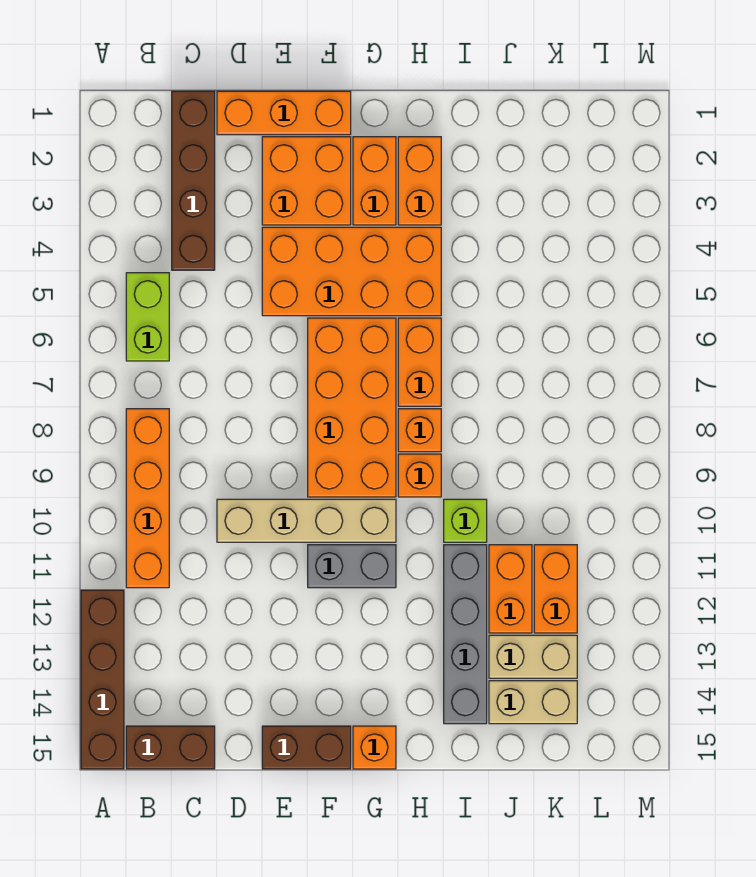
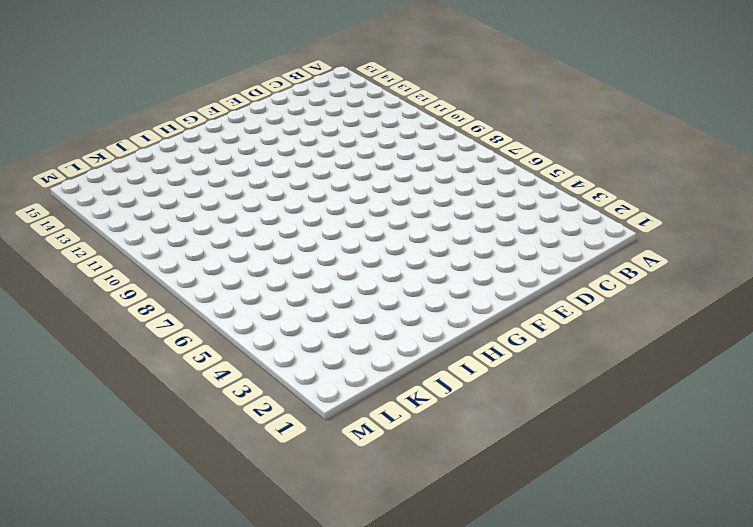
none -> brown 1x4 brick [81,590,124,769]
none -> lime 1x2 brick [126,273,169,361]
none -> orange 1x4 brick [126,409,169,588]

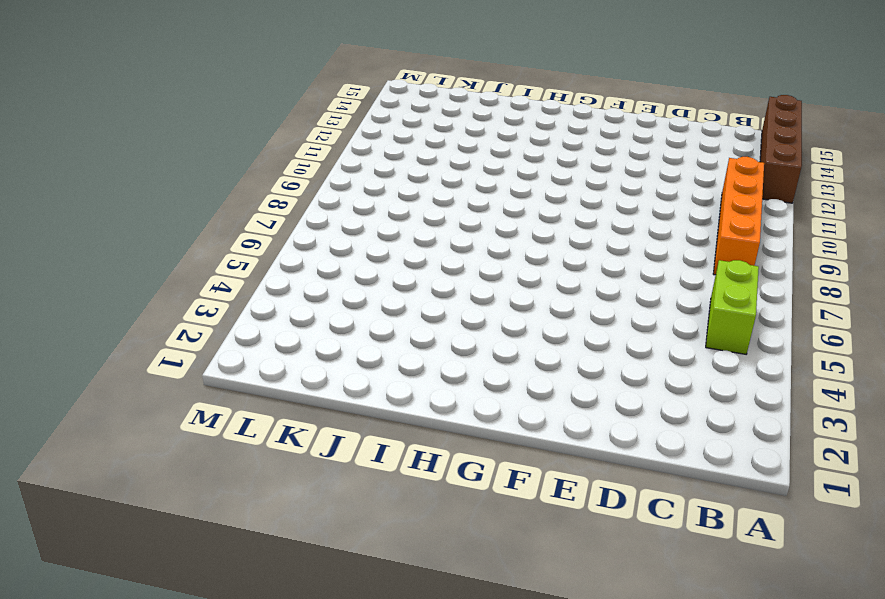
none -> brown 1x2 brick [126,726,215,769]
none -> brown 1x4 brick [172,91,215,270]
none -> orange 1x3 brick [217,91,351,135]

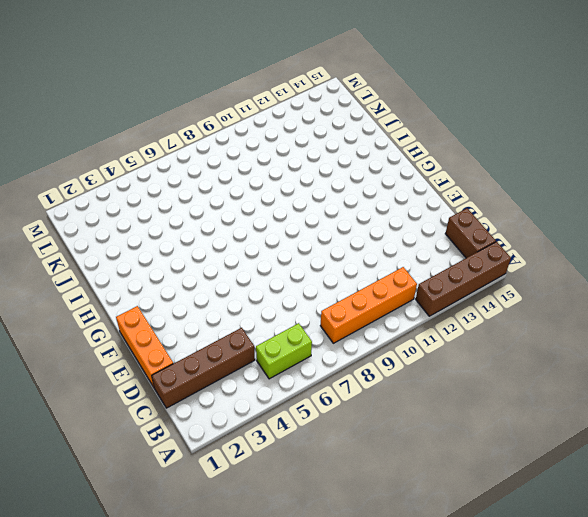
none -> tan 1x4 brick [217,499,396,542]
none -> orange 2x2 brick [262,137,351,225]
none -> orange 2x4 brick [262,227,441,316]

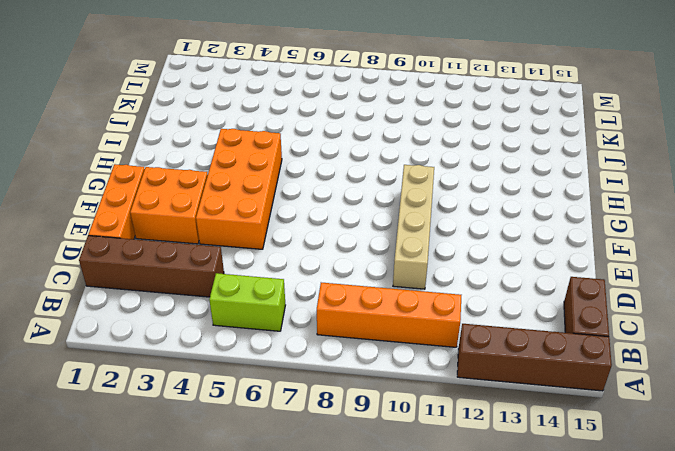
none -> brown 1x2 brick [262,726,351,769]
none -> orange 2x4 brick [308,318,396,497]
none -> grey 1x2 brick [308,545,396,588]

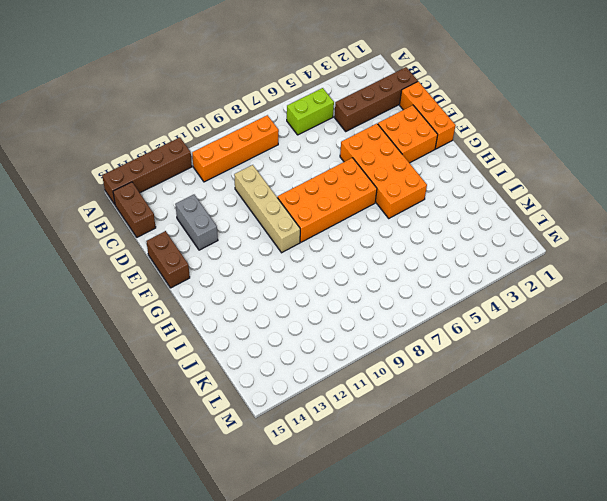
grey 1x2 brick [175,194,218,250] -> grey 1x2 brick moved to [308,545,396,588]
none -> orange 1x2 brick [353,137,396,225]
none -> orange 1x1 brick [353,726,396,769]
none -> orange 1x2 brick [398,137,441,225]

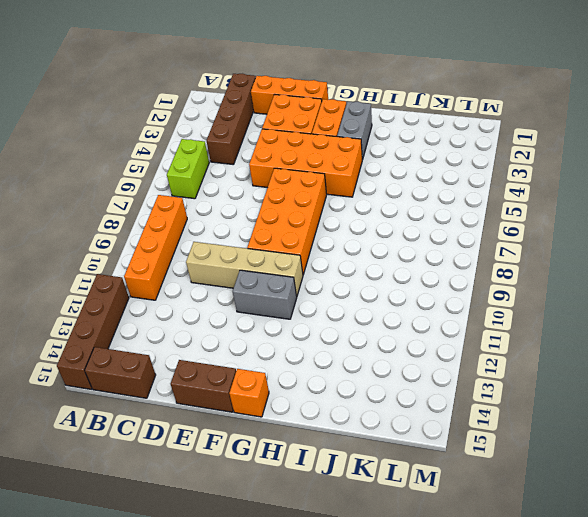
grey 1x2 brick [337,102,372,160] -> orange 1x2 brick [398,137,441,225]
none -> orange 1x2 brick [398,318,441,406]
none -> orange 1x1 brick [398,409,441,452]
none -> orange 1x1 brick [398,454,441,497]

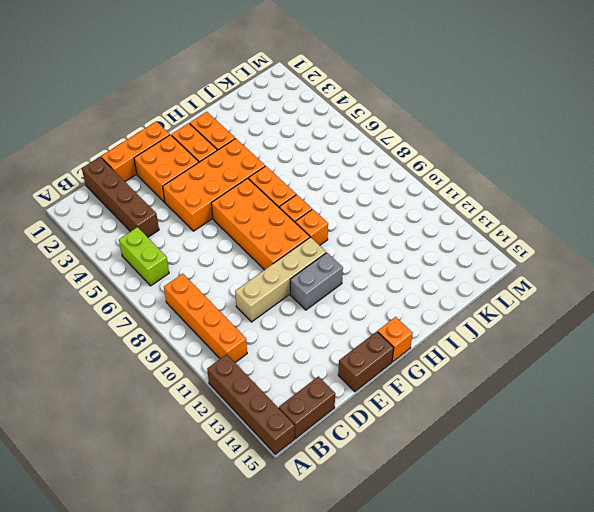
none -> lime 1x1 brick [444,499,487,542]
none -> grey 1x4 brick [444,545,487,724]
none -> orange 1x2 brick [489,545,532,633]

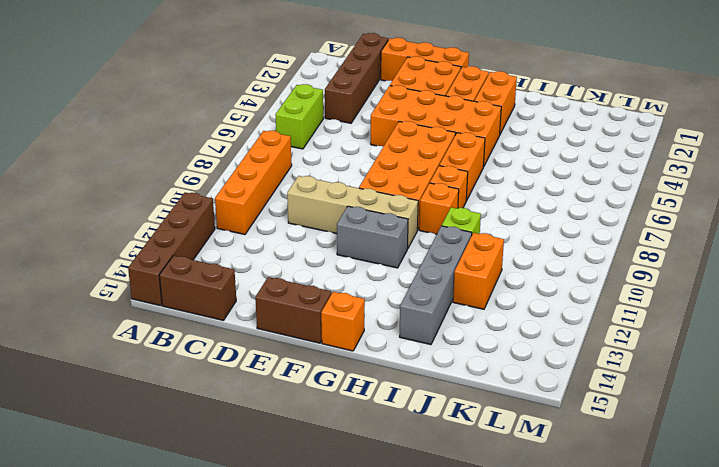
none -> tan 1x2 brick [489,635,577,678]
none -> tan 1x2 brick [489,681,577,724]
none -> orange 1x2 brick [534,545,577,633]

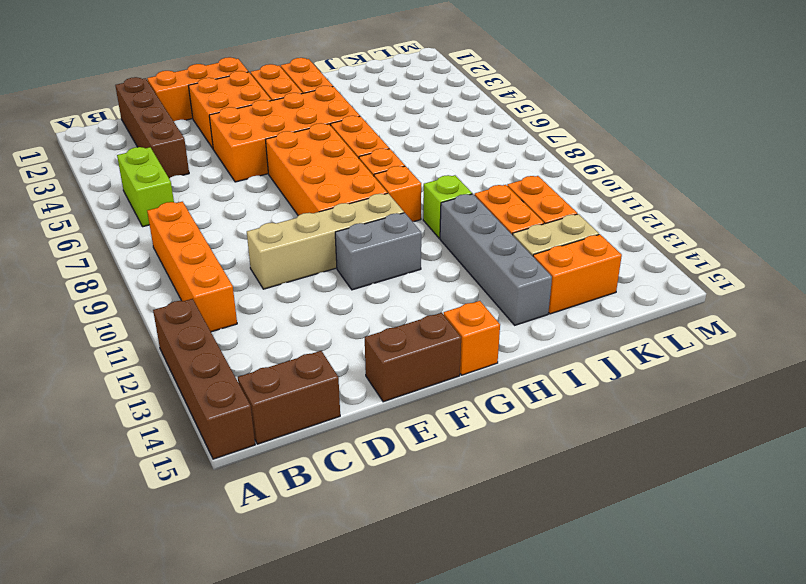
orange 1x2 brick [533,234,622,314] -> tan 1x2 brick [489,681,577,724]

